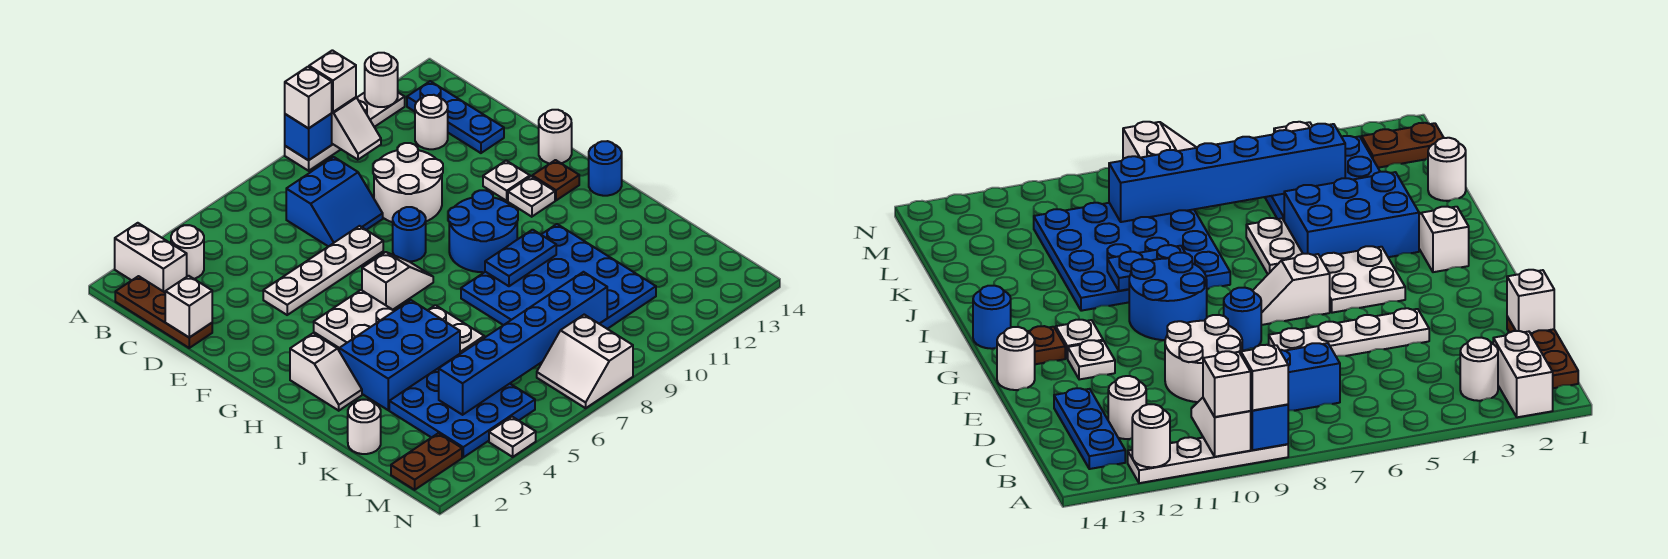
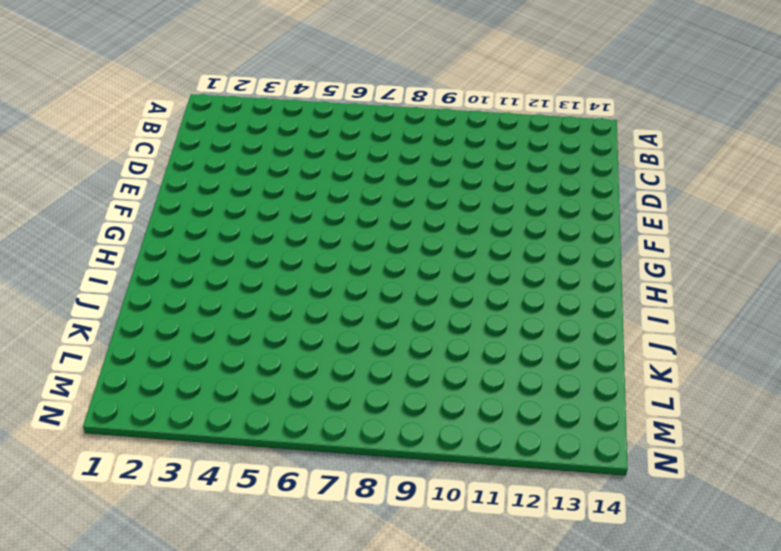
none -> white 1x2 brick [115,223,187,292]
none -> white 1x4 plate [285,92,405,171]
none -> brown 1x3 plate [115,276,212,348]
none -> white 1x1 round brick [171,225,204,279]

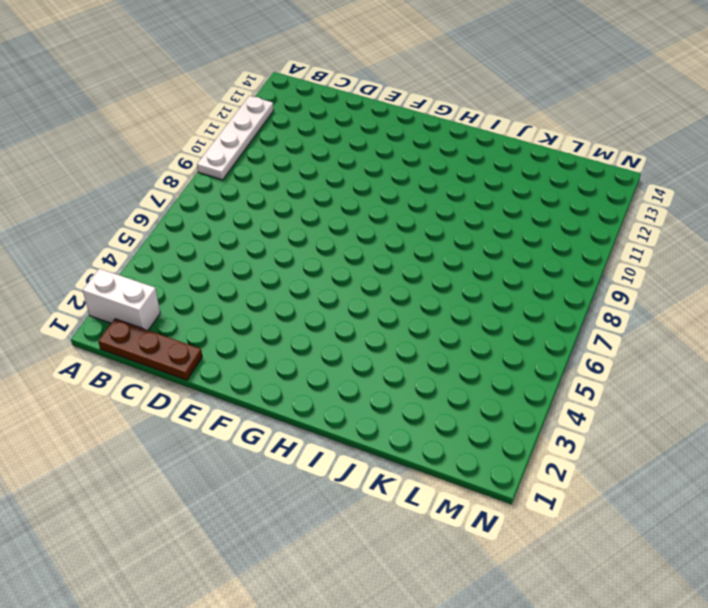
none -> white 1x1 round brick [171,225,204,279]
none -> blue 1x3 plate [407,81,504,153]
none -> blue 2x2 slope [286,157,383,247]
none -> white 1x1 round brick [415,95,448,149]

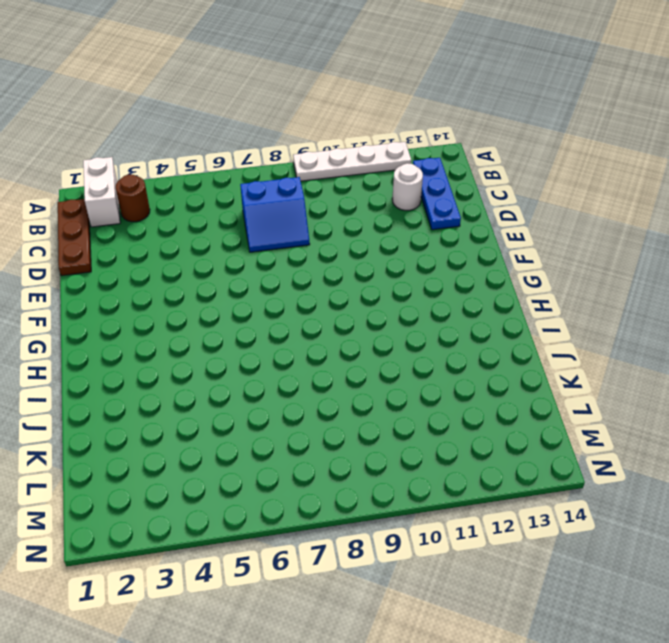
brown 1x1 round brick [116,174,150,222] -> white 1x1 round brick [171,225,204,279]
none -> white 2x2 round brick [373,143,443,222]
none -> white 1x4 plate [263,226,383,315]
none -> blue 1x1 round brick [393,207,426,262]
none -> white 1x1 plate [483,160,530,201]

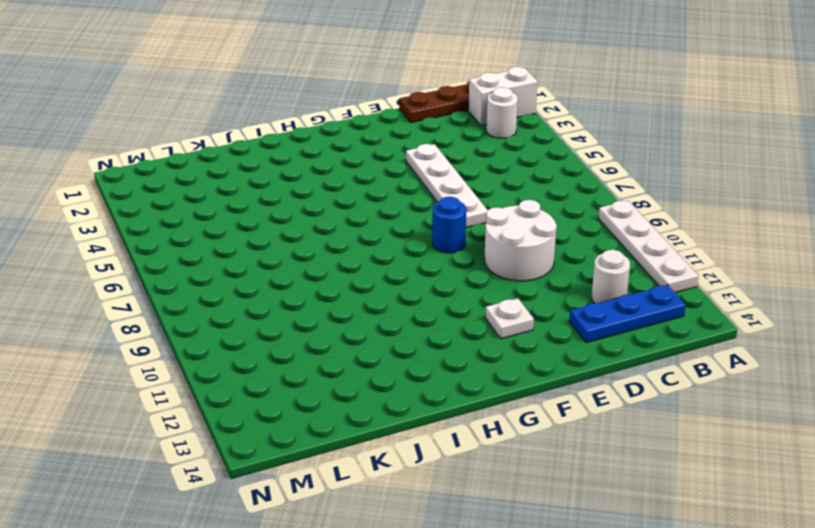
none -> blue 2x2 slope [286,157,383,247]
none -> white 1x1 round brick [539,110,572,163]
none -> white 2x2 plate [314,290,394,348]
none -> white 1x2 slope [362,252,433,310]

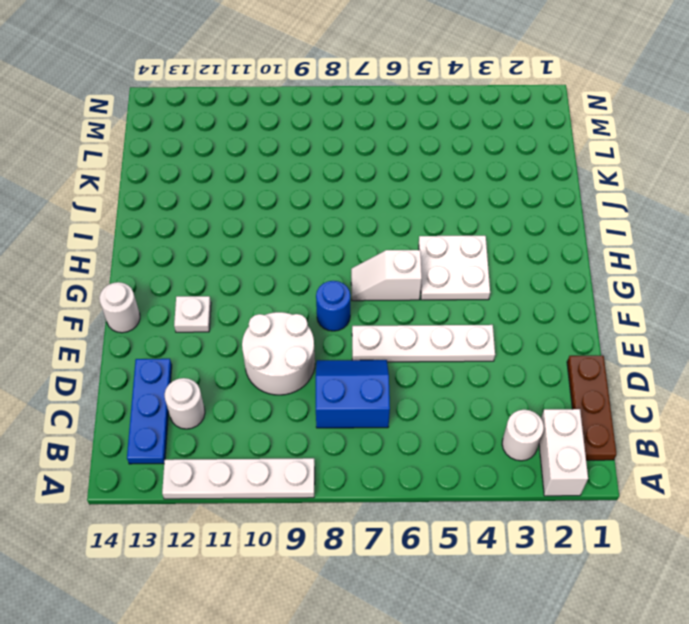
none -> blue 2x2 round brick [448,190,518,272]
none -> white 1x1 plate [508,176,555,217]
none -> brown 1x1 plate [532,160,579,200]
none -> white 1x2 slope [290,333,362,411]

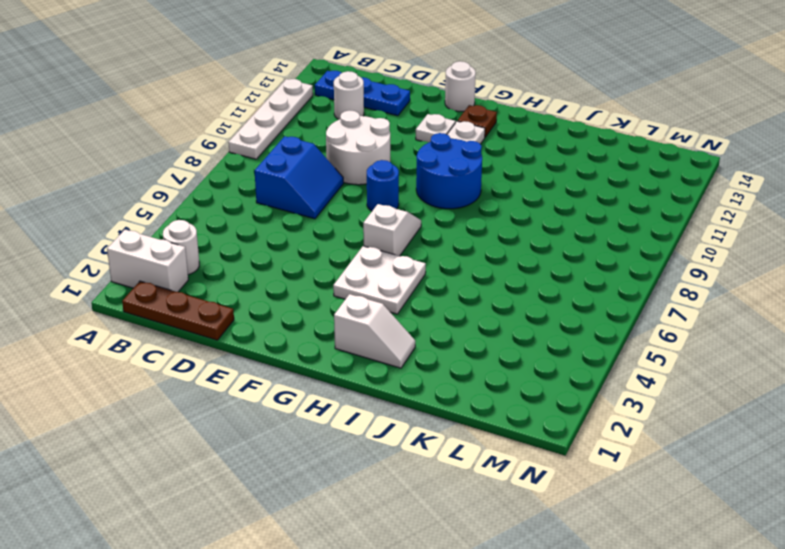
none -> white 1x4 plate [263,226,383,315]
none -> blue 1x1 round brick [589,141,622,196]
none -> blue 2x3 brick [339,300,460,410]
none -> white 1x2 plate [428,305,484,353]

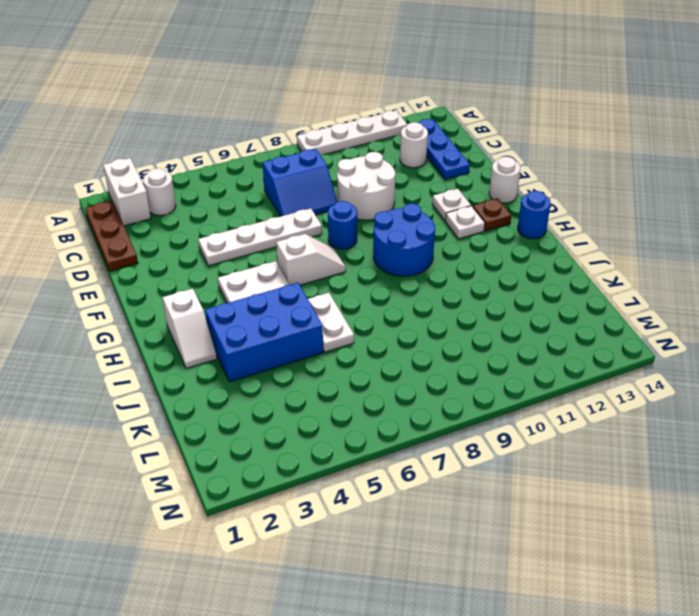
none -> blue 4x4 plate [461,224,656,329]
none -> white 1x1 round brick [348,400,381,454]
none -> blue 3x3 plate [389,353,535,457]
none -> brown 1x2 plate [391,433,462,490]

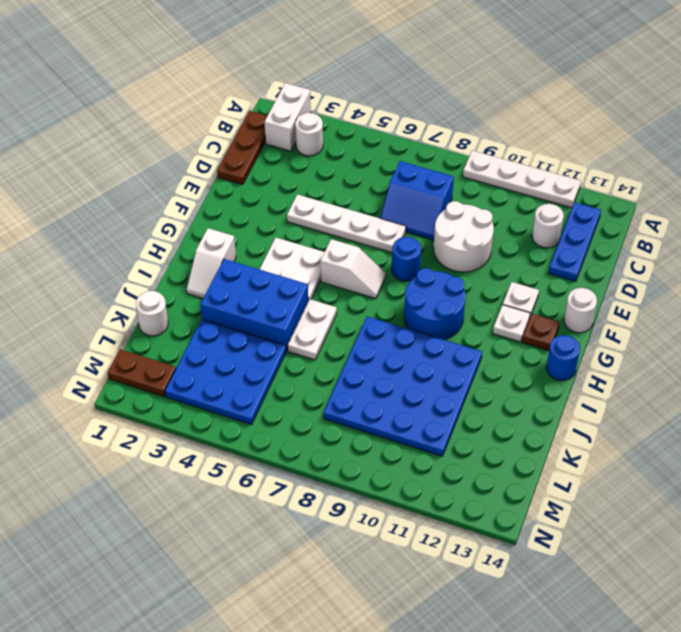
none -> white 2x2 slope [537,315,633,408]
none -> white 1x1 plate [489,417,536,457]
none -> blue 1x1 brick [285,114,332,160]
none -> white 1x2 slope [331,97,381,160]

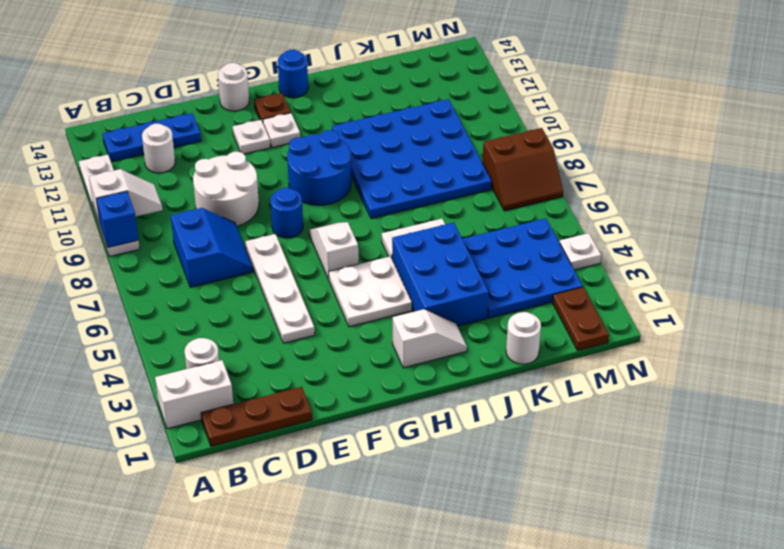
brown 2x2 slope [482,128,563,211] -> white 2x2 slope [537,315,633,408]
none -> white 1x1 round brick [365,53,398,107]
none -> white 1x1 brick [165,276,212,337]
none -> blue 1x2 plate [485,230,556,286]
none -> blue 1x6 brick [439,272,607,415]

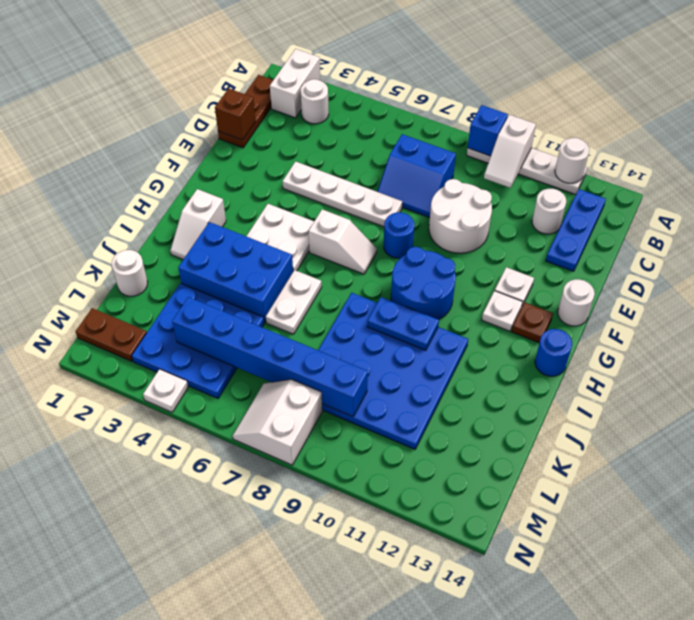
brown 1x1 brick [215,88,255,140] -> white 1x1 brick [165,276,212,337]
none -> white 1x1 brick [285,67,332,128]
none -> white 1x1 brick [309,50,356,112]

